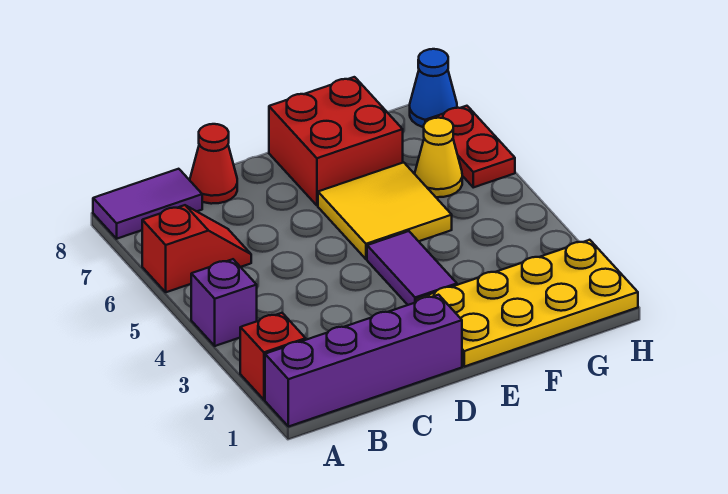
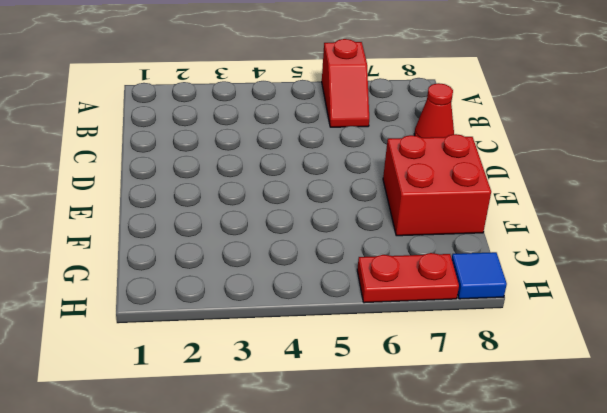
blue 1x1 tile [452,252,507,299] -> blue 1x1 cone [410,49,457,127]
none -> purple 1x4 brick [265,295,462,427]
none -> red 1x1 brick [240,313,306,400]
none -> purple 1x1 brick [191,259,257,346]

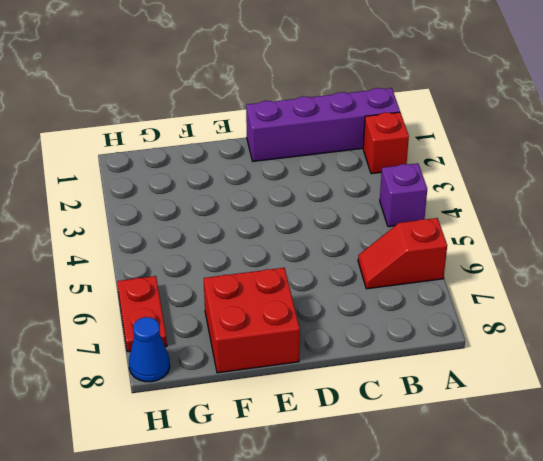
none -> purple 1x2 tile [93,169,202,239]
none -> red 1x1 cone [190,124,237,204]
none -> yellow 2x4 plate [416,240,638,367]

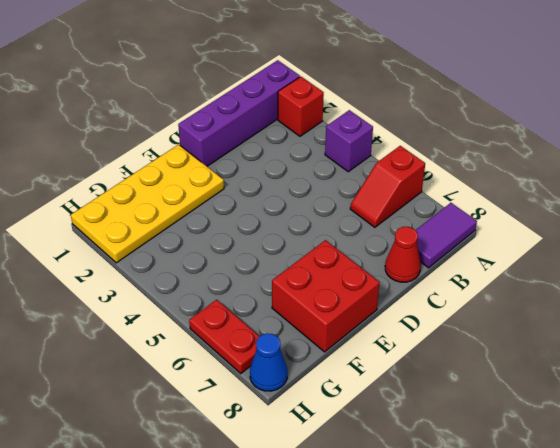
none -> purple 1x2 tile [367,231,457,305]
none -> yellow 2x2 tile [318,162,452,259]
none -> yellow 1x1 cone [415,118,462,197]

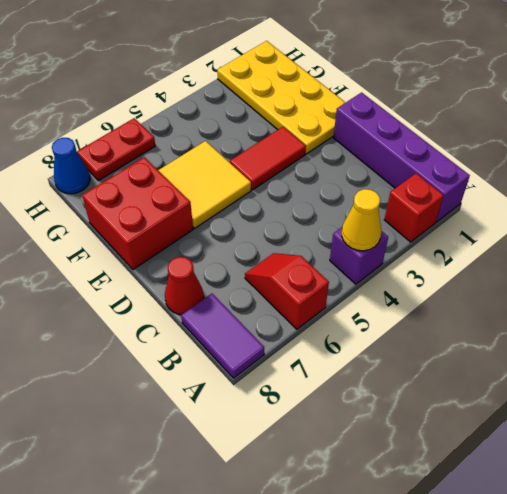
yellow 1x1 cone [342,189,381,251] -> yellow 1x1 cone moved to [415,118,462,197]
red 1x2 tile [230,127,306,190] -> purple 1x2 tile [367,231,457,305]

